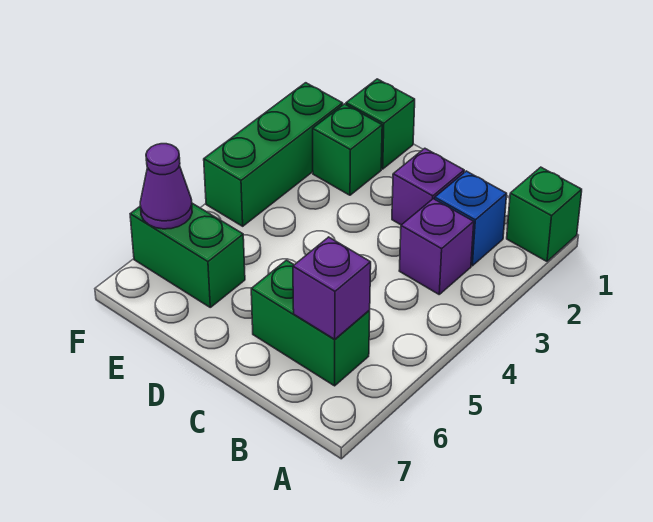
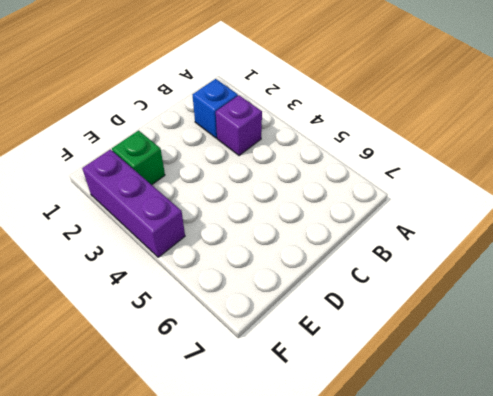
purple 1x3 brick [82,149,185,257] -> green 1x3 brick [204,83,343,226]
none -> green 1x1 brick [507,167,582,261]
none -> green 1x2 brick [251,260,370,386]

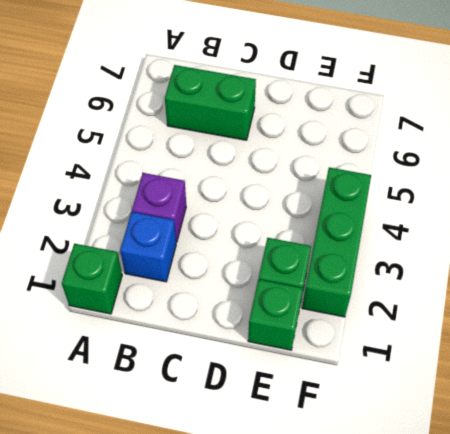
none -> purple 1x1 brick [392,148,464,225]
none -> green 1x2 brick [130,203,245,307]

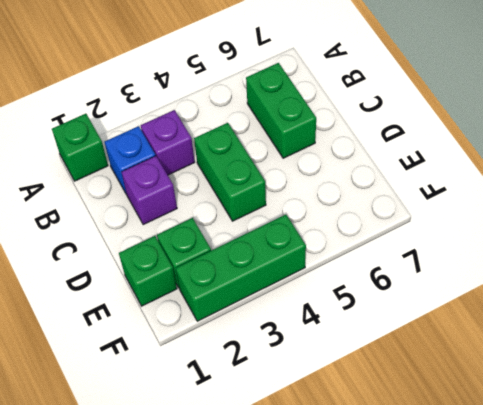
green 1x2 brick [194,123,266,221] -> green 1x2 brick moved to [130,203,245,307]
none -> purple 1x1 brick [293,237,371,339]
none -> purple 1x1 cone [140,144,192,229]

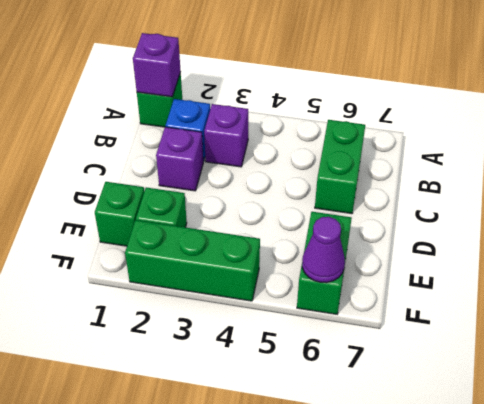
purple 1x1 brick [133,33,181,97] -> purple 1x1 brick moved to [293,237,371,339]

